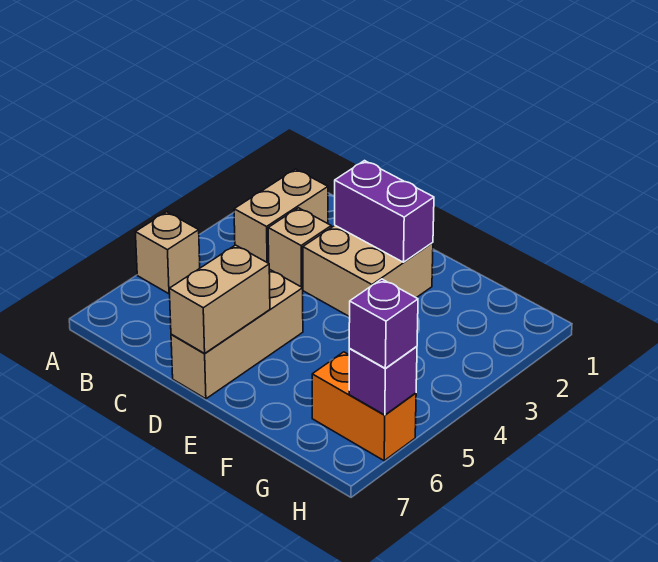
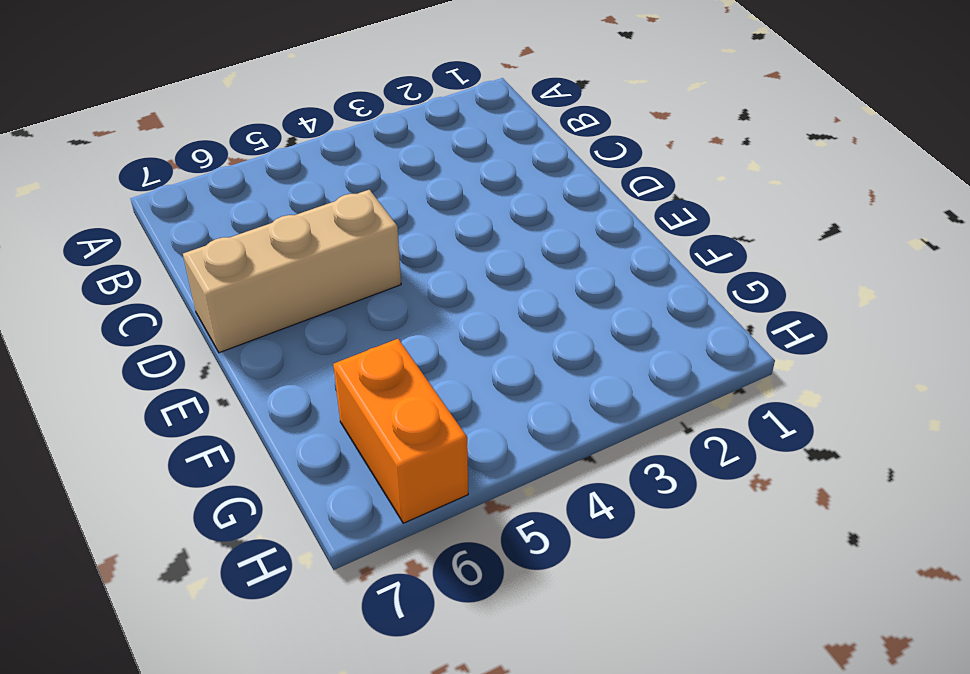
none -> tan 1x1 brick [135,212,200,294]
none -> tan 1x2 brick [234,169,328,263]

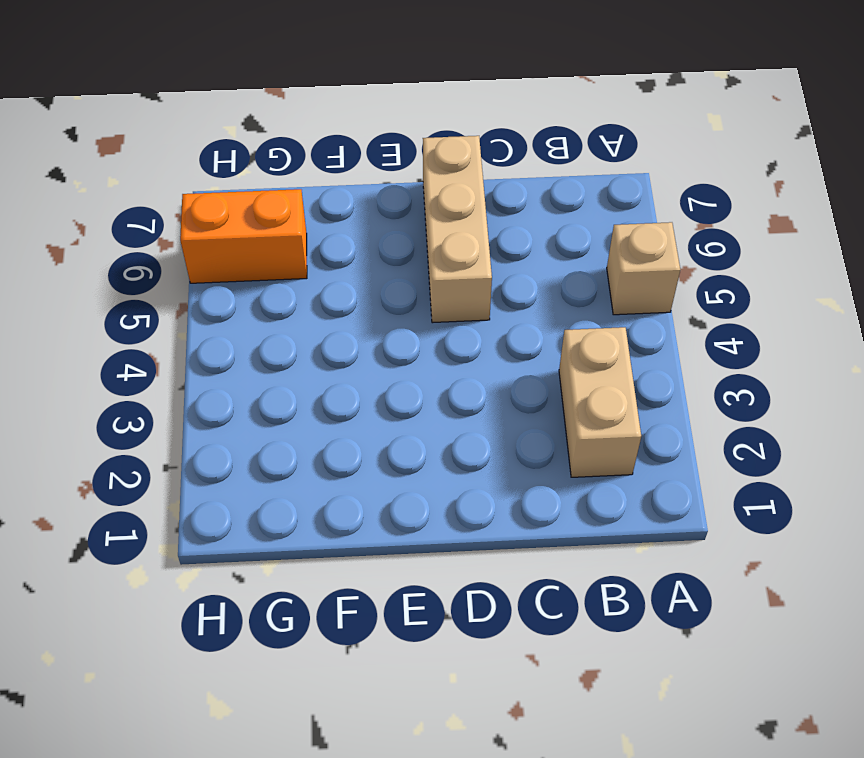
none -> tan 1x1 brick [268,208,331,288]
none -> tan 2x2 brick [303,226,433,317]

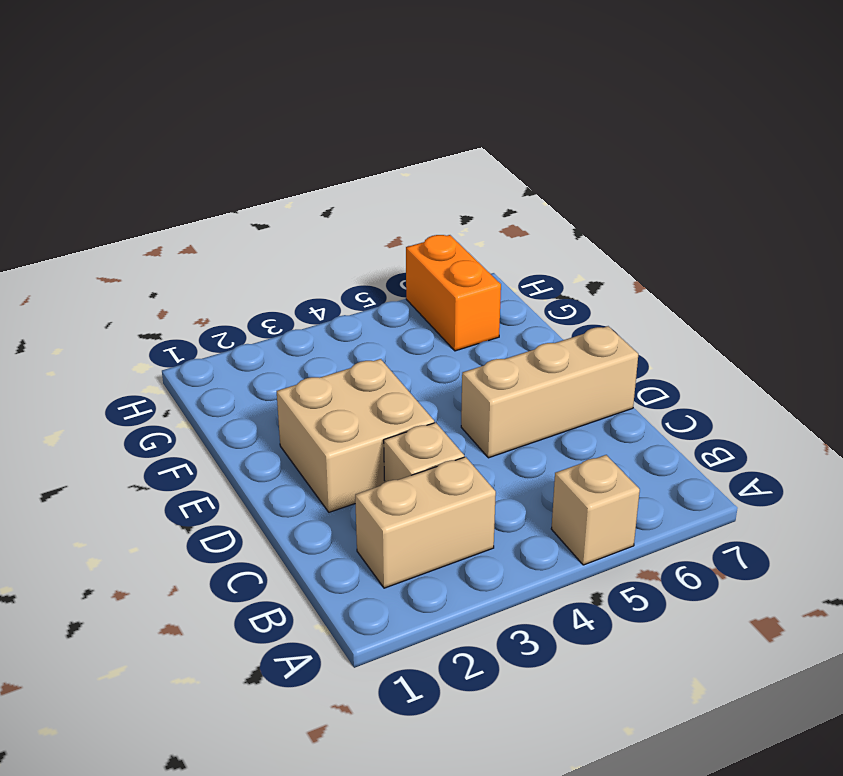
none -> purple 1x2 brick [335,161,434,262]
none -> tan 1x2 brick [169,245,270,353]

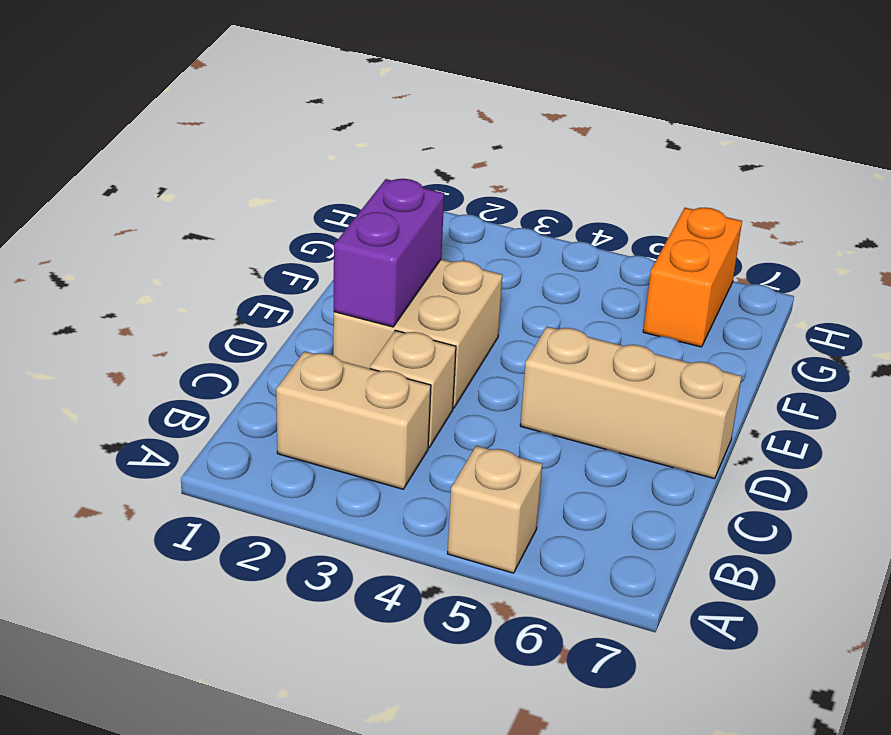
none -> tan 1x2 brick [169,245,270,353]
none -> purple 1x1 brick [349,346,417,415]

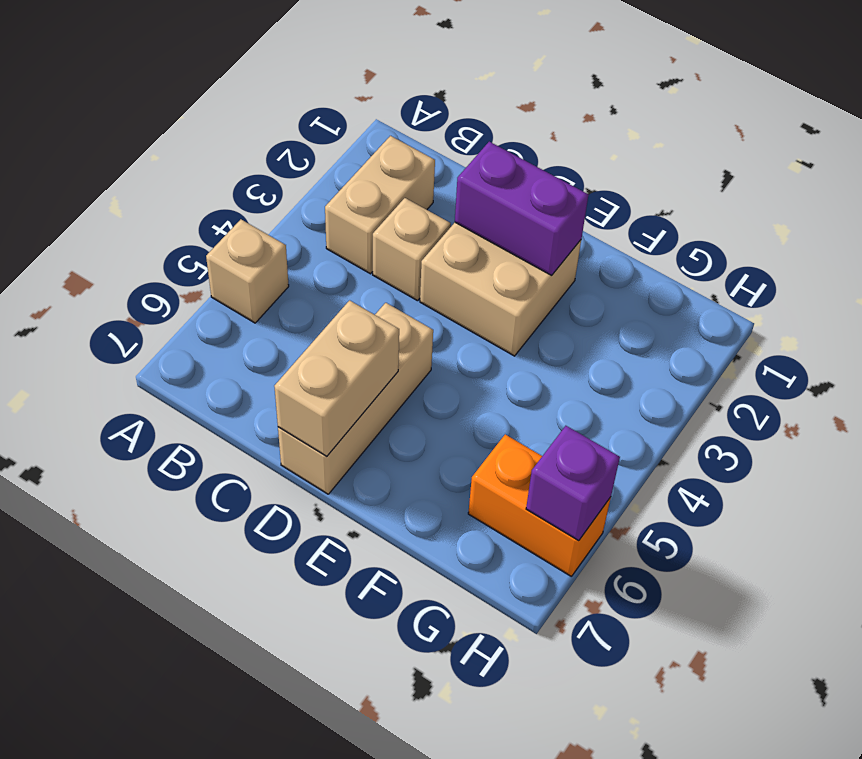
none -> purple 1x1 brick [349,279,418,368]

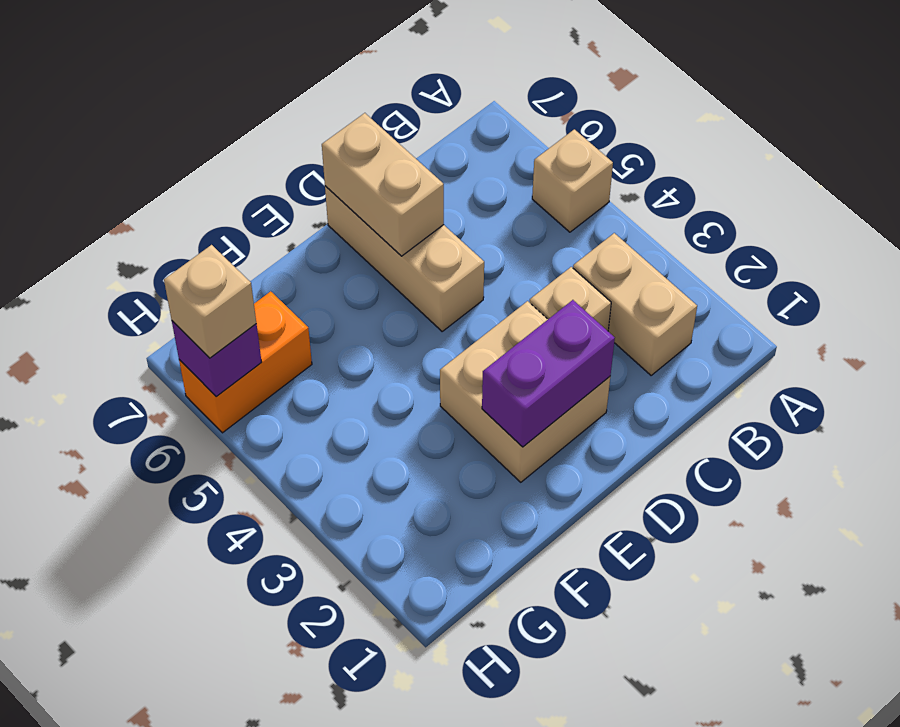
tan 1x1 brick [164,245,256,358] -> purple 1x1 brick [349,279,418,368]

